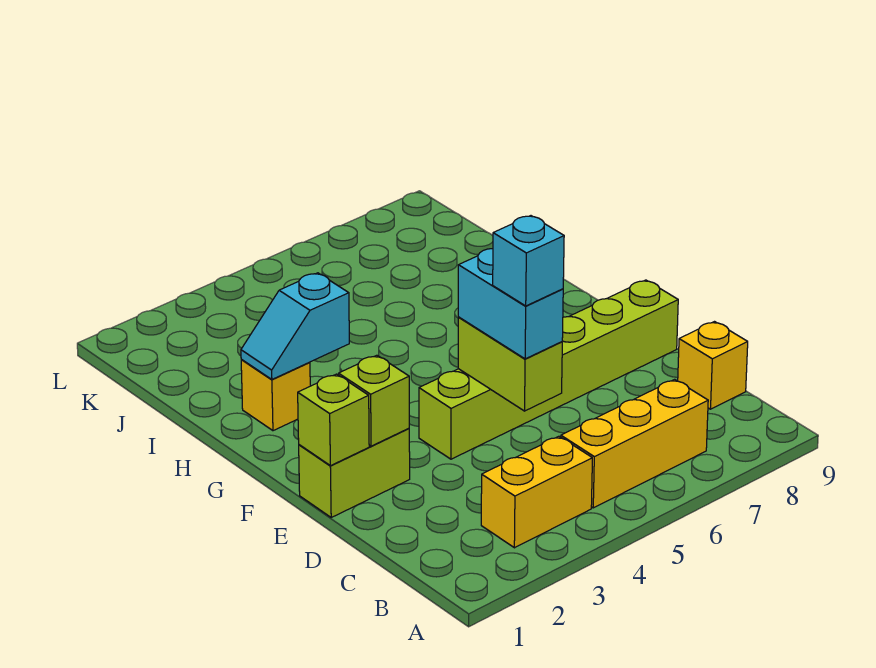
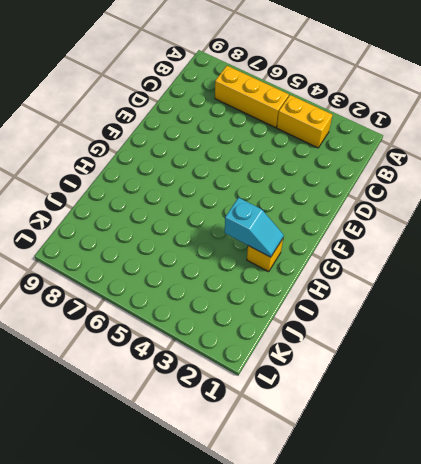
none -> yellow 1x1 brick [678,322,748,409]
none -> lime 1x2 brick [299,428,410,517]
none -> lime 1x6 brick [419,280,678,459]

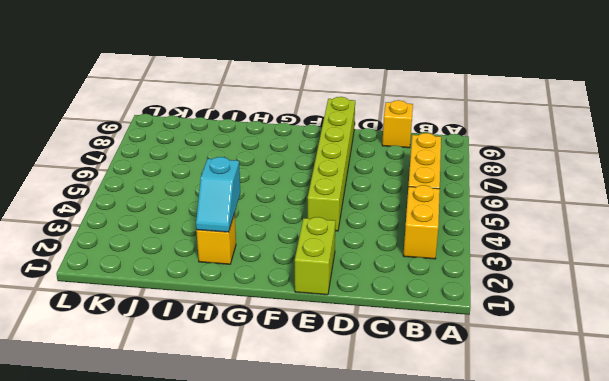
none -> lime 1x2 brick [458,317,562,411]
none -> lime 1x1 brick [298,374,369,466]
none -> lime 1x1 brick [339,355,409,446]

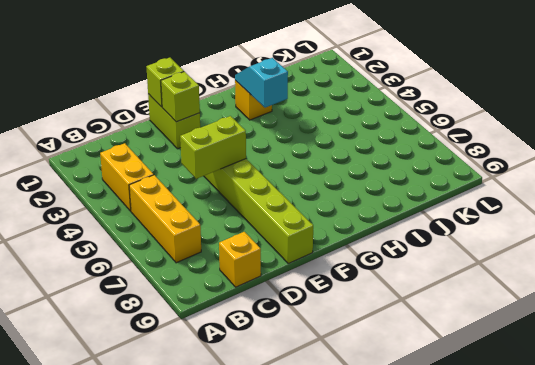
none -> cyan 1x2 brick [458,249,563,359]
none -> cyan 1x1 brick [493,216,564,306]

